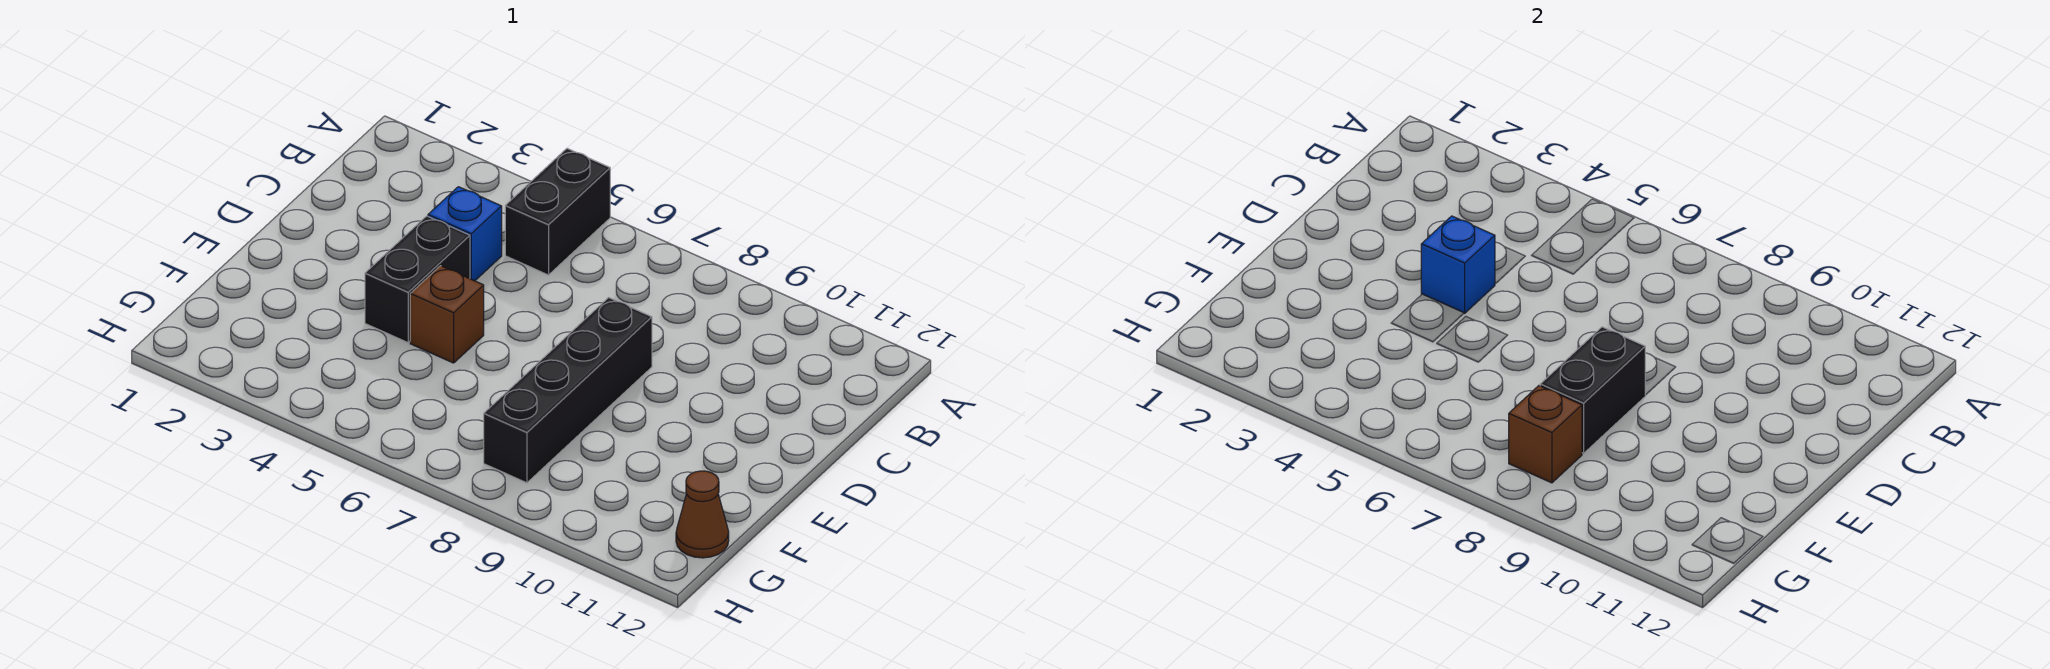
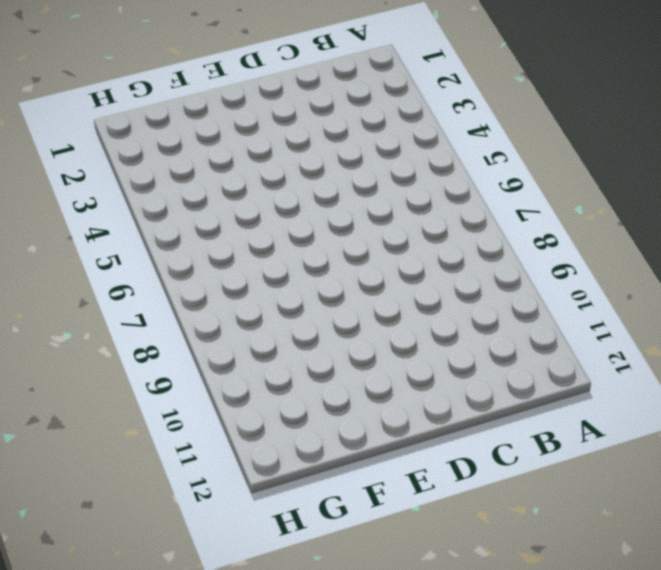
none -> black 1x2 brick [505,149,610,275]
none -> blue 1x1 brick [428,187,502,281]

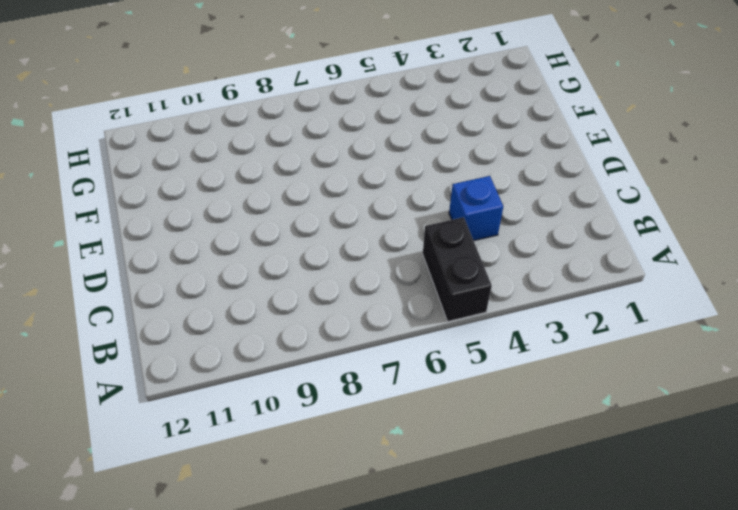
none -> black 1x2 brick [365,216,470,343]
none -> black 1x4 brick [484,298,652,483]

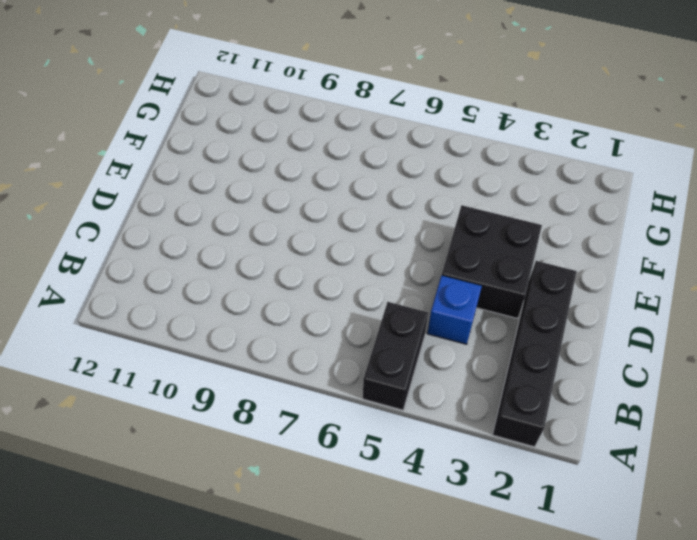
black 1x4 brick [493,261,577,447] -> black 1x4 brick moved to [484,298,652,483]
black 2x2 brick [441,205,542,318] -> black 1x2 brick [365,216,470,343]
none -> brown 1x1 brick [410,266,484,363]
none -> brown 1x1 cone [676,471,729,558]

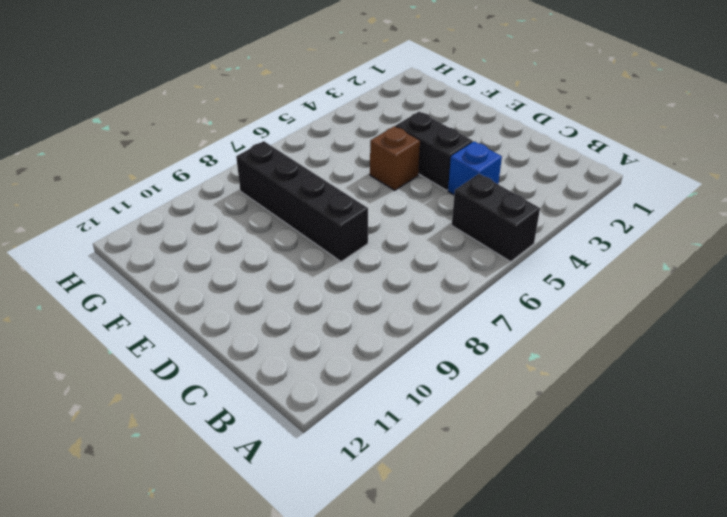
none -> brown 1x1 cone [676,471,729,558]
none -> blue 1x1 brick [1421,216,1495,313]

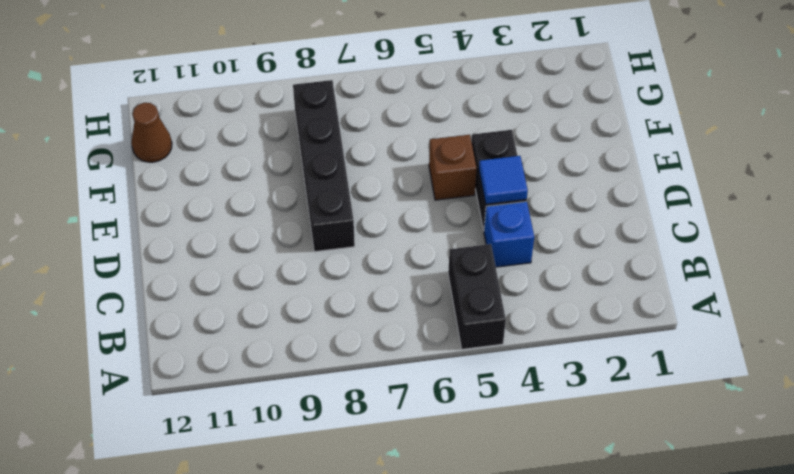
blue 1x1 tile [479,156,528,204] -> blue 1x1 brick [1421,216,1495,313]
none -> black 1x2 brick [1540,327,1645,454]
none -> brown 1x1 brick [1509,386,1582,483]

